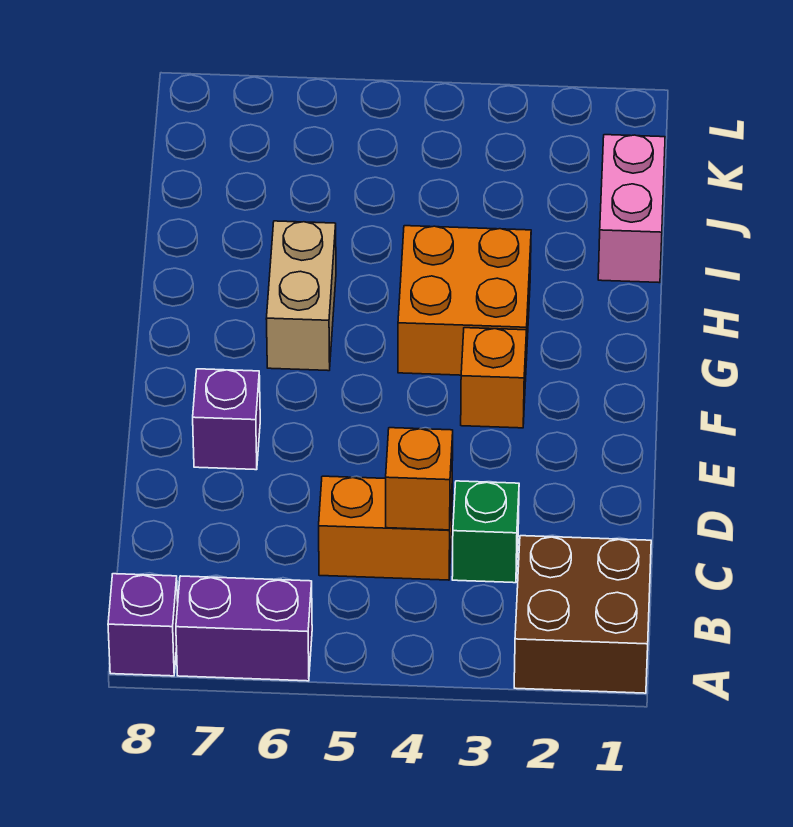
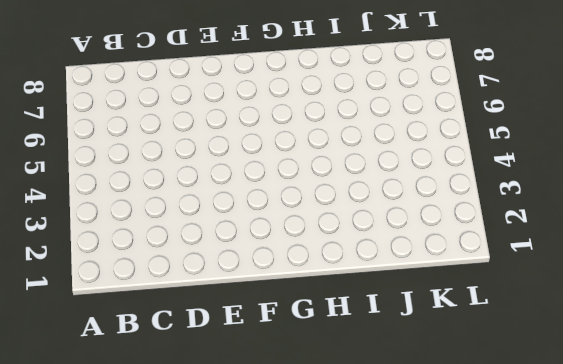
none -> brown 2x2 brick [514,536,651,693]
none -> purple 1x2 brick [176,576,312,681]

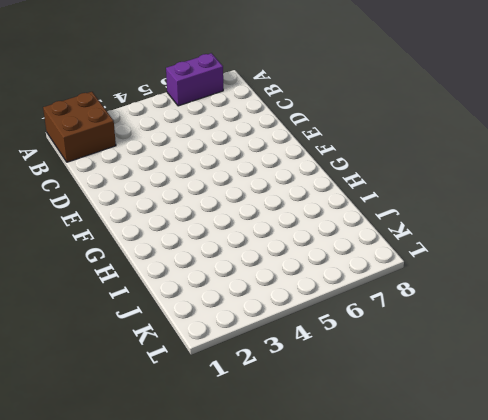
none -> purple 1x1 brick [108,574,178,676]
none -> green 1x1 brick [452,481,519,583]

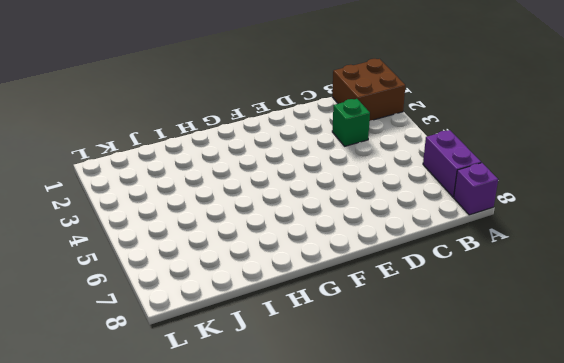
none -> orange 1x2 brick [319,476,452,580]
none -> purple 1x1 brick [193,369,260,470]

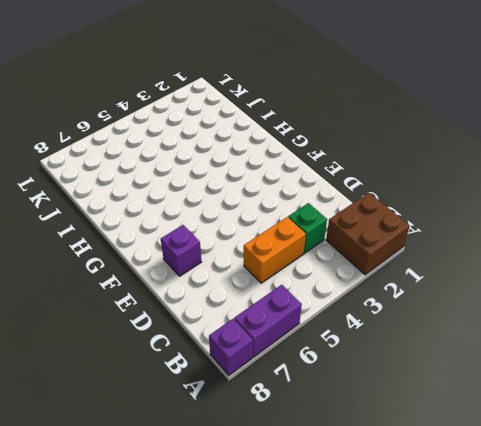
none -> orange 1x1 brick [461,328,526,428]
none -> orange 2x2 brick [398,226,531,375]

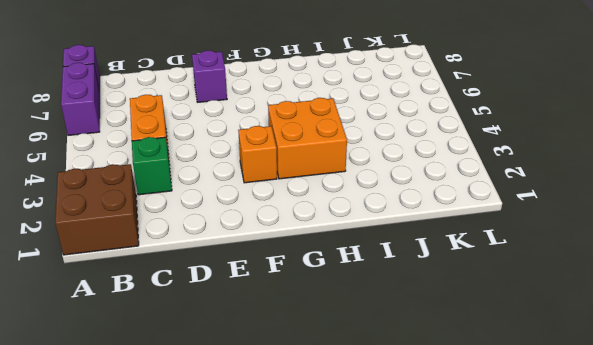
none -> tan 1x2 brick [266,221,336,371]
none -> pink 1x2 brick [598,135,665,283]

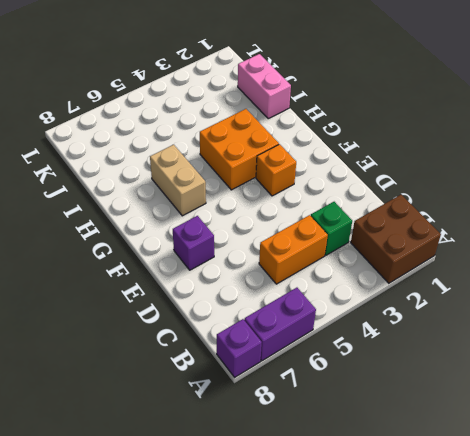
none -> orange 1x1 brick [386,428,453,530]

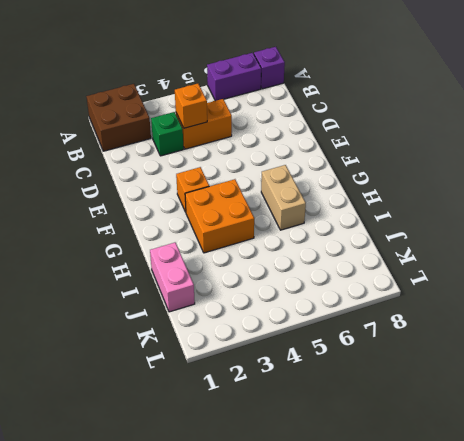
none -> purple 1x1 brick [193,369,260,470]

